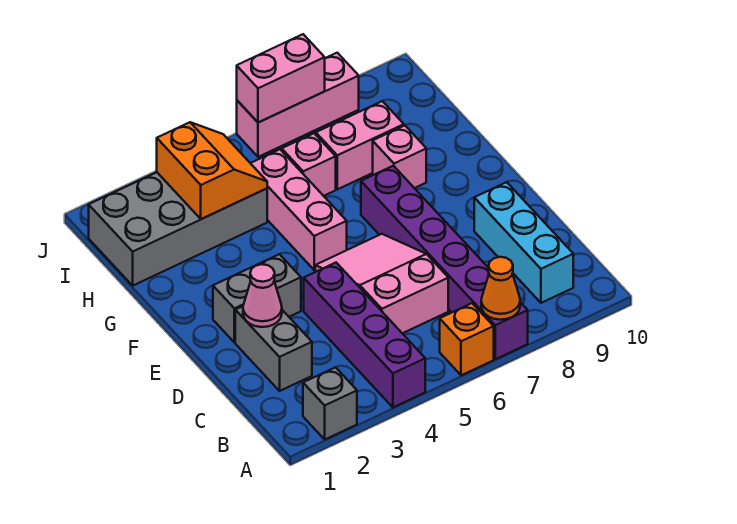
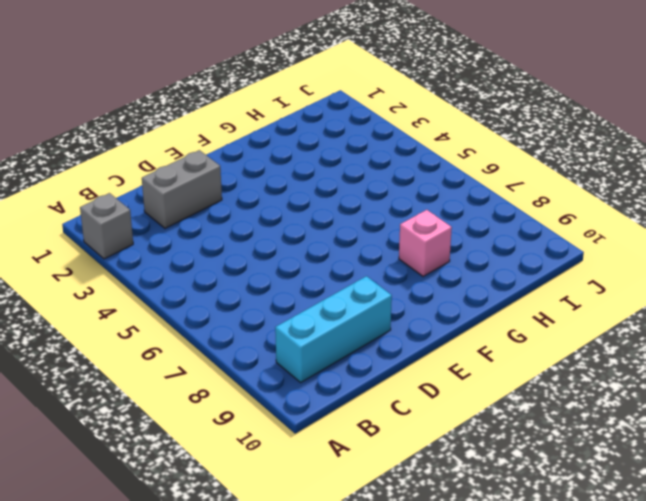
none -> purple 1x4 brick [304,263,425,407]
none -> orange 1x1 brick [440,303,494,375]
none -> purple 1x6 brick [361,166,528,359]

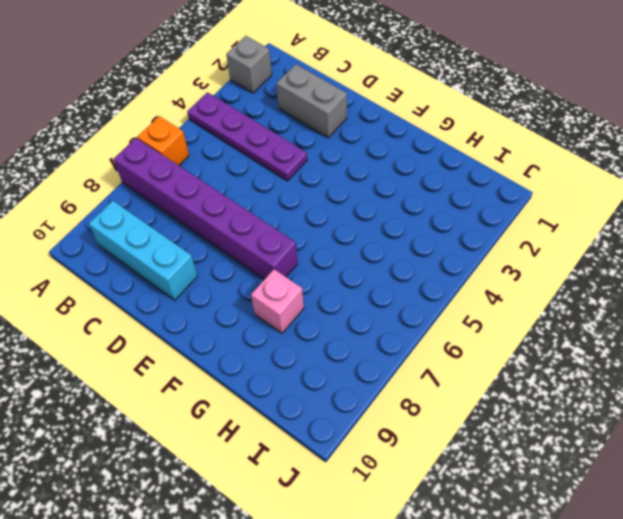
purple 1x4 plate [187,92,307,181] -> purple 1x4 brick [304,263,425,407]
none -> pink 2x3 slope [315,234,448,333]
none -> grey 1x2 brick [213,254,301,342]
none -> pink 1x3 brick [251,149,347,270]

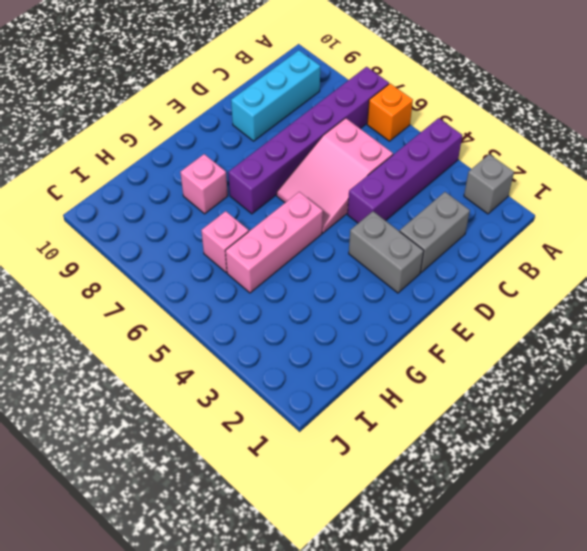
none -> grey 2x4 brick [89,172,267,285]
none -> pink 1x2 brick [316,101,404,189]
none -> pink 1x3 brick [237,53,359,157]

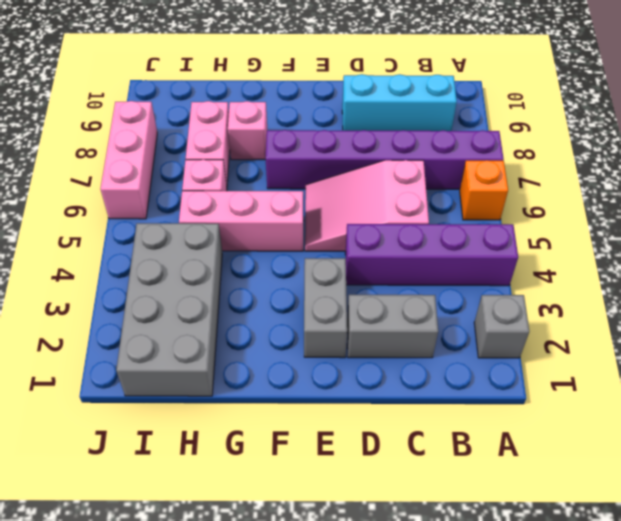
none -> orange 1x1 cone [481,257,520,320]
none -> pink 1x1 cone [243,264,282,327]
none -> orange 2x2 slope [157,122,267,219]

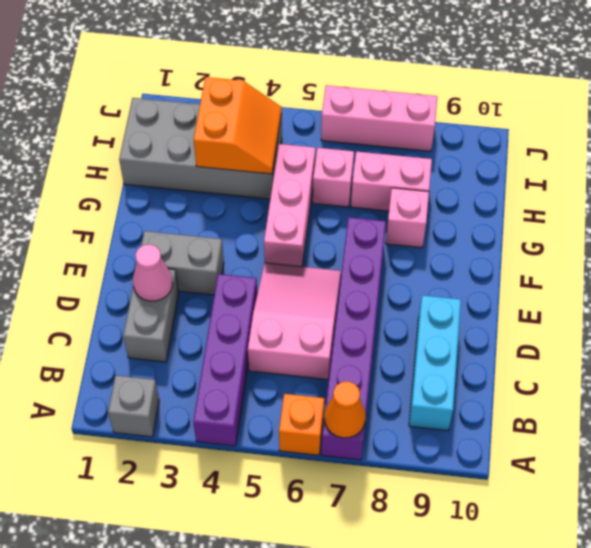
none -> pink 1x2 brick [237,34,325,123]

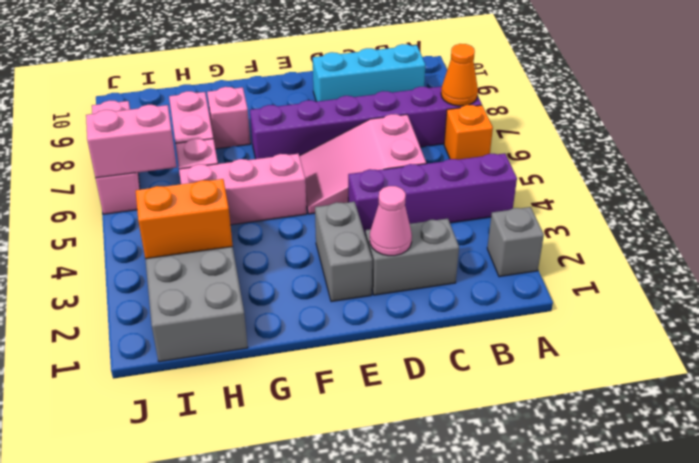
pink 1x2 brick [86,105,177,178] -> pink 1x2 brick turned to [237,34,325,123]

